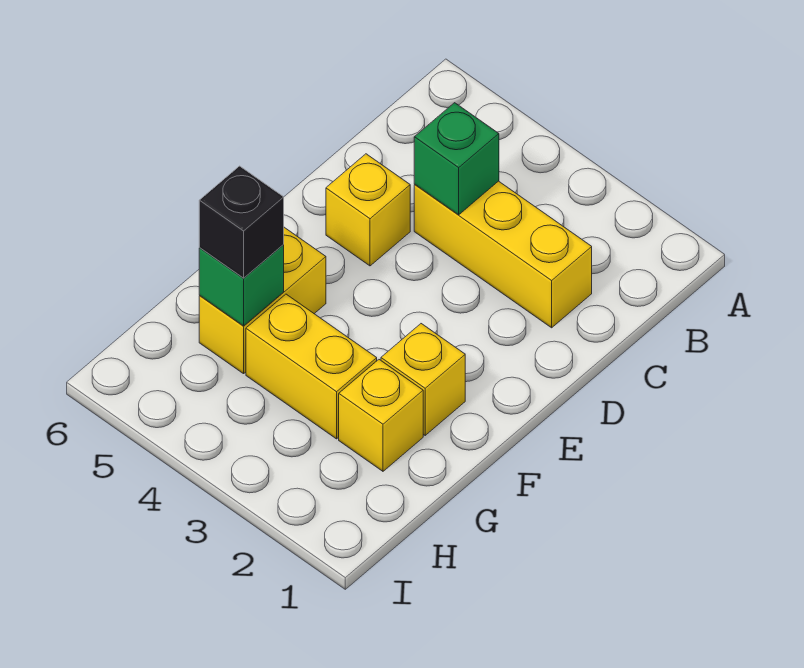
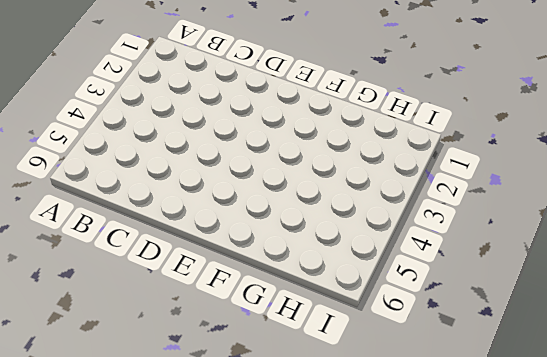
none -> yellow 1x3 brick [414,181,592,328]
none -> yellow 1x1 brick [326,154,410,266]

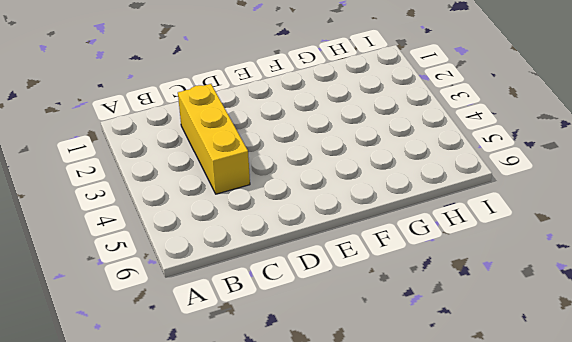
none -> yellow 1x1 brick [326,154,410,266]
none -> yellow 1x1 brick [381,324,465,435]

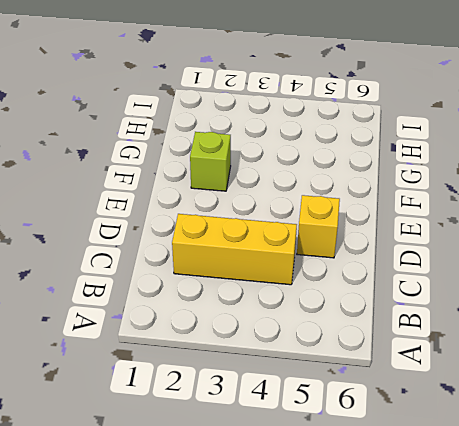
lime 1x1 brick [190,132,231,191] -> yellow 1x1 brick [381,324,465,435]
none -> yellow 1x2 brick [199,227,326,374]
none -> yellow 1x1 brick [339,360,423,471]

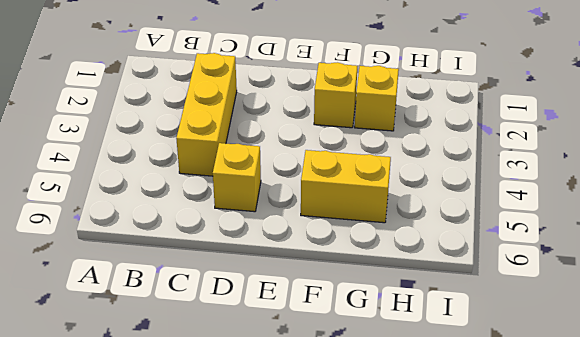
none -> yellow 1x2 brick [246,294,377,439]
none -> green 1x1 brick [414,103,499,215]

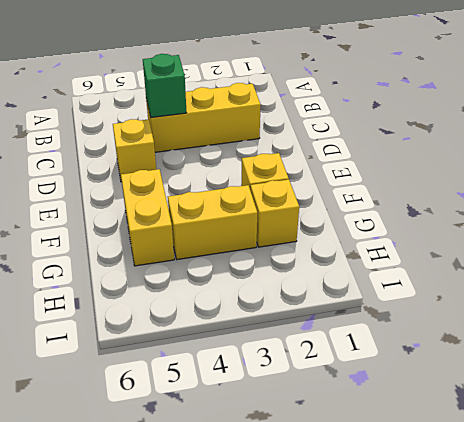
none -> green 1x1 brick [199,244,284,326]
none -> black 1x1 brick [199,166,284,278]

